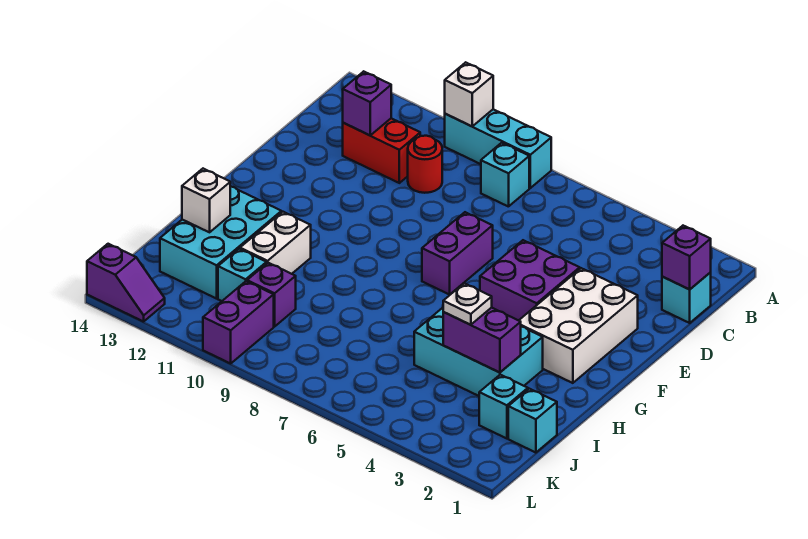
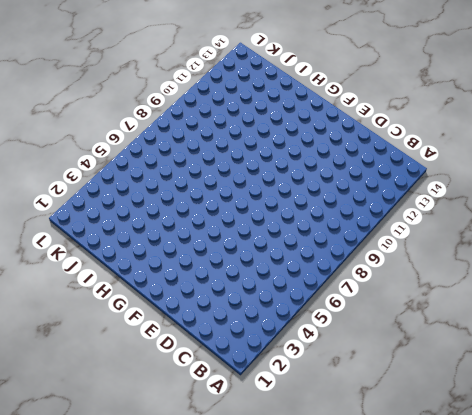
none -> cyan 1x3 brick [445,109,551,188]
none -> cyan 1x1 brick [481,143,529,207]
none -> cyan 1x1 brick [662,273,711,323]

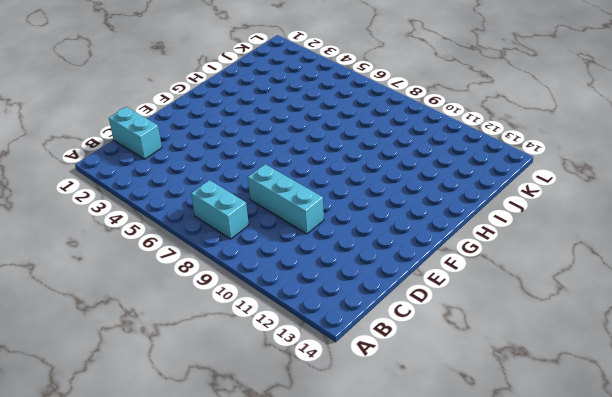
cyan 1x2 brick [191,180,249,239] -> cyan 1x1 brick [481,143,529,207]
cyan 1x2 brick [109,107,162,159] -> cyan 1x1 brick [662,273,711,323]
cyan 1x3 brick [248,164,324,234] -> cyan 1x3 brick moved to [445,109,551,188]
none -> red 1x1 round brick [408,136,442,193]
none -> red 1x2 brick [343,118,420,183]
none -> white 2x3 brick [519,268,638,383]

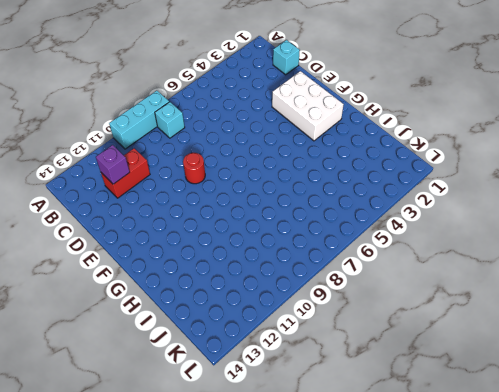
red 1x1 round brick [183,153,205,184] -> red 1x1 round brick moved to [408,136,442,193]
none -> purple 2x2 brick [480,240,580,321]
none -> purple 1x2 brick [422,212,493,295]
none -> cyan 2x3 brick [414,308,543,396]

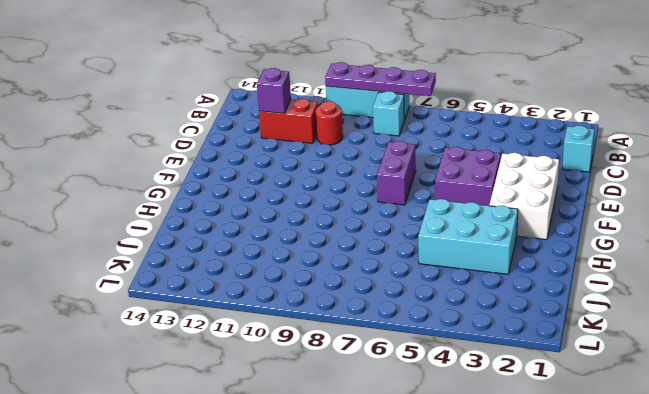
purple 1x4 plate [325,62,436,96] -> white 1x1 brick [445,62,493,126]
none -> white 1x2 brick [240,212,311,274]
none -> cyan 2x3 brick [160,186,281,299]
none -> cyan 1x1 brick [508,389,557,453]

